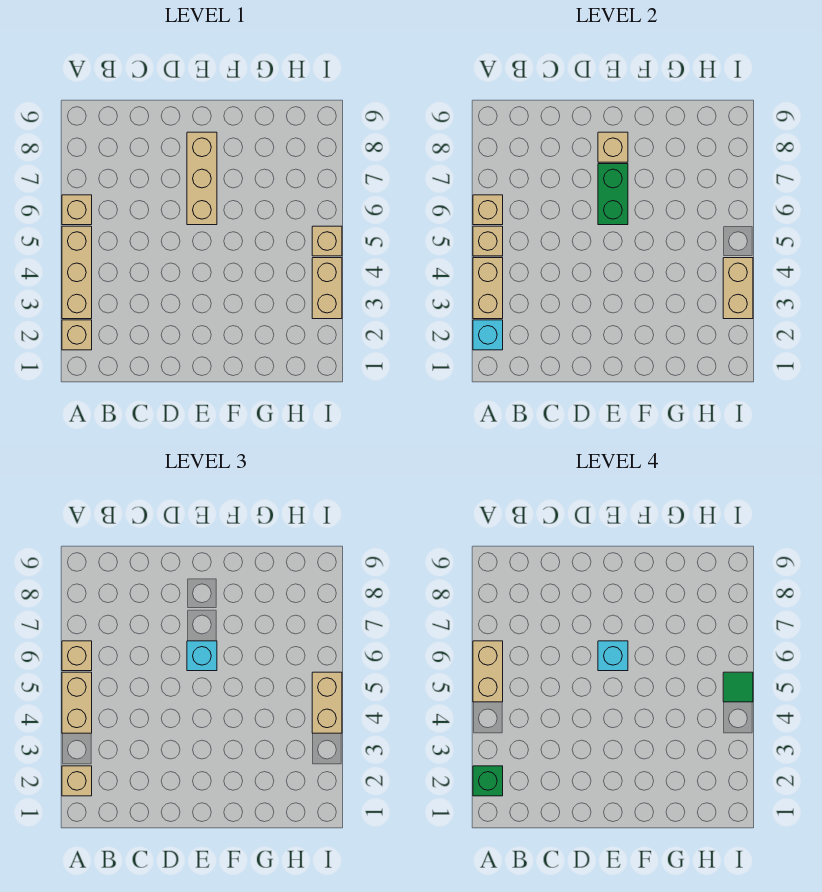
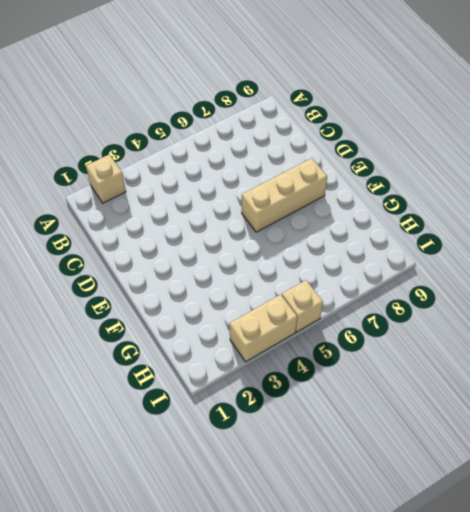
none -> tan 1x3 brick [62,226,92,319]
none -> tan 1x1 brick [62,195,92,225]
none -> cyan 1x1 brick [473,320,503,350]

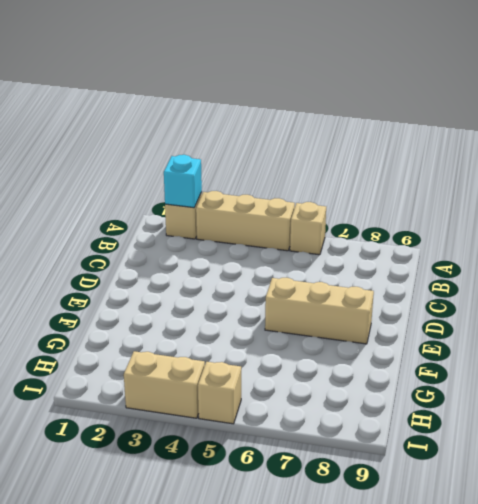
none -> tan 1x2 brick [473,258,503,319]
none -> tan 1x1 brick [473,226,503,256]
none -> tan 1x1 brick [473,195,503,225]

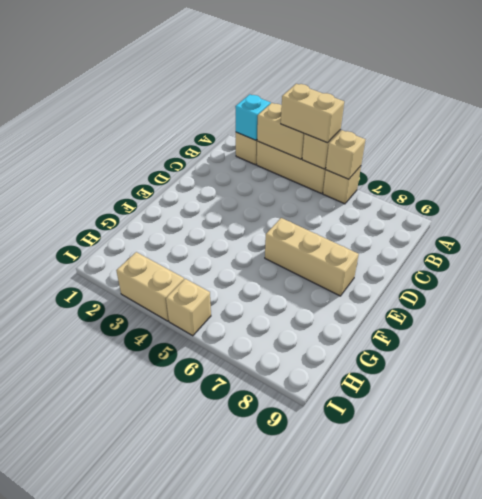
none -> green 1x2 brick [598,164,628,225]
none -> tan 1x1 brick [598,132,628,162]
none -> tan 1x2 brick [723,258,753,319]

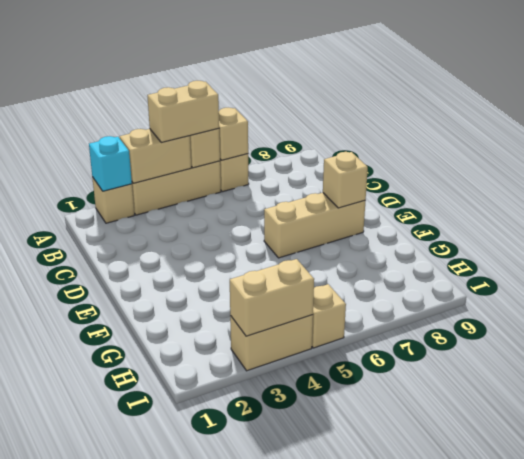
none -> green 1x2 brick [598,164,628,225]
none -> tan 1x1 brick [62,766,92,796]
none -> tan 1x1 brick [62,641,92,671]

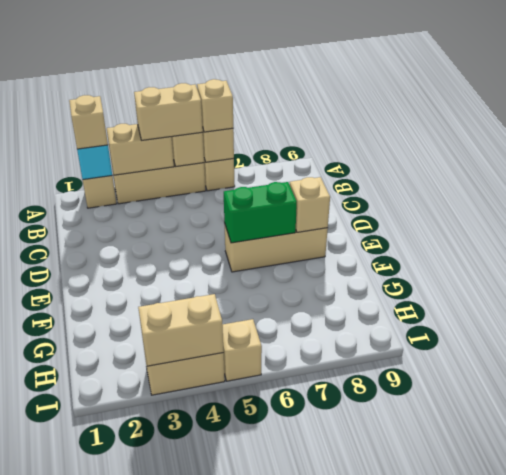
none -> cyan 1x1 brick [187,641,217,671]
none -> tan 1x2 brick [312,672,342,733]
none -> green 1x1 brick [473,766,503,796]

